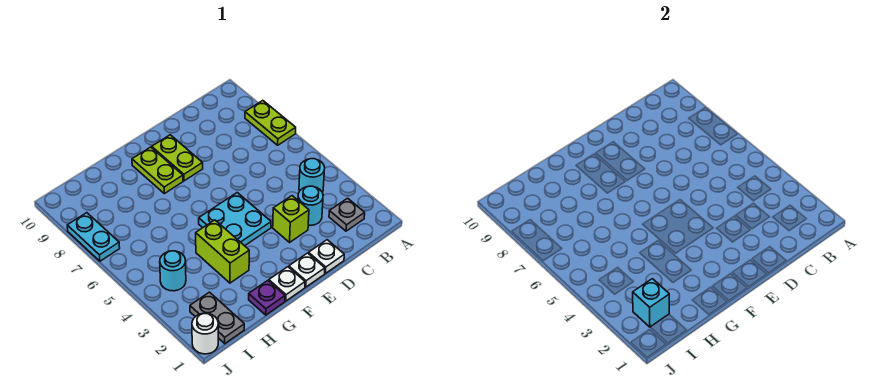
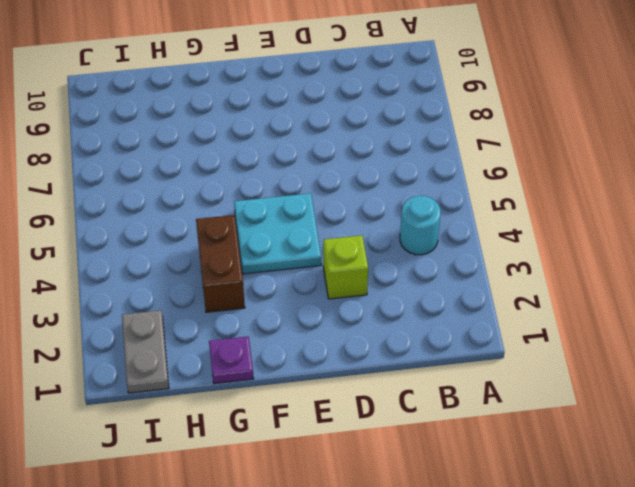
brown 1x2 brick [196,215,245,312] -> lime 1x2 brick [196,220,249,283]
none -> lime 1x2 plate [245,101,296,145]
none -> grey 1x1 plate [329,198,365,231]
none -> cyan 1x1 round brick [298,186,323,225]

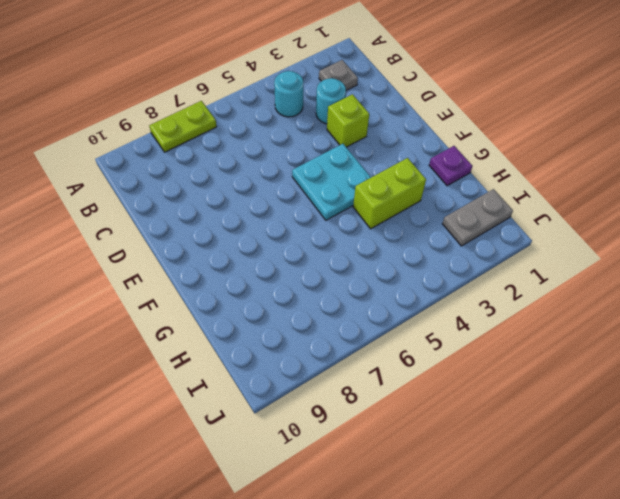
none -> white 1x1 plate [309,240,344,273]
none -> white 1x1 plate [289,253,325,287]
none -> lime 1x2 plate [152,135,203,181]

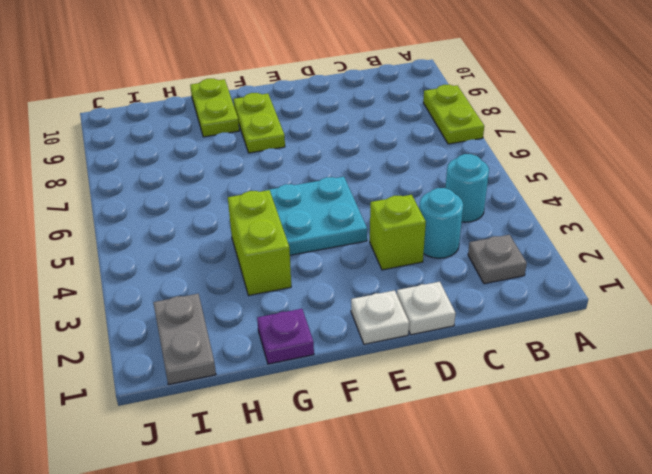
lime 1x2 plate [190,79,239,137] -> lime 1x2 plate moved to [152,135,203,181]
none -> white 1x1 plate [269,267,305,301]
none -> cyan 1x1 round brick [160,251,186,291]
none -> white 1x1 round brick [192,313,218,354]

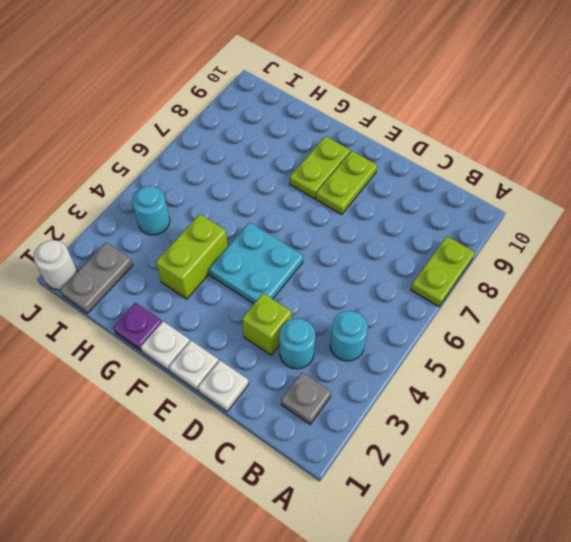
none -> cyan 1x2 plate [67,213,120,261]
none -> cyan 1x1 brick [633,279,669,327]

